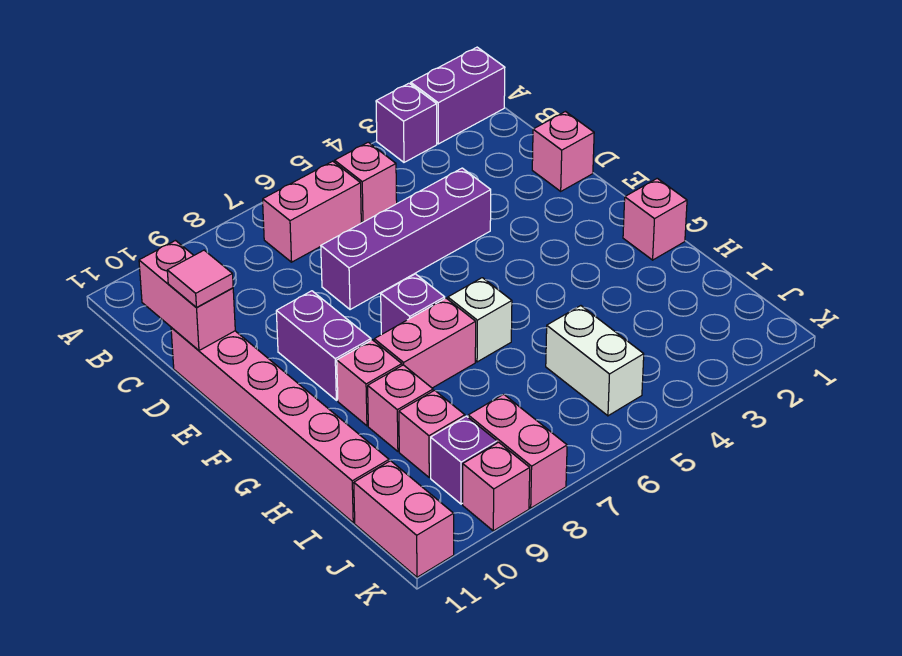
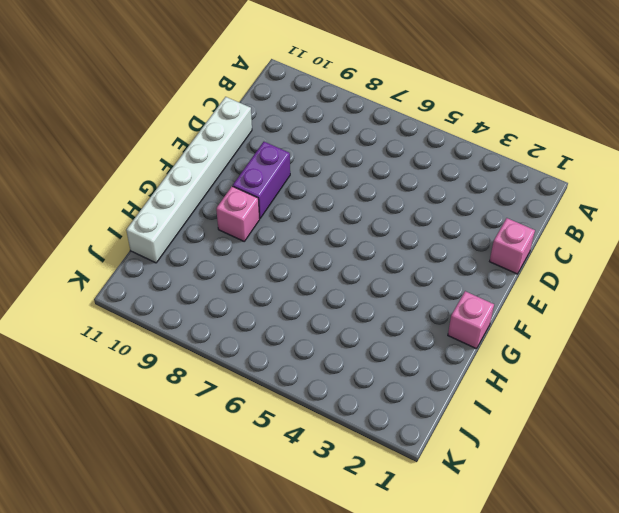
white 1x6 brick [126,97,252,263] -> pink 1x6 brick [171,327,389,523]
none -> purple 1x2 brick [411,47,505,144]
none -> purple 1x1 brick [376,83,437,162]
none -> pink 1x1 brick [335,142,397,223]

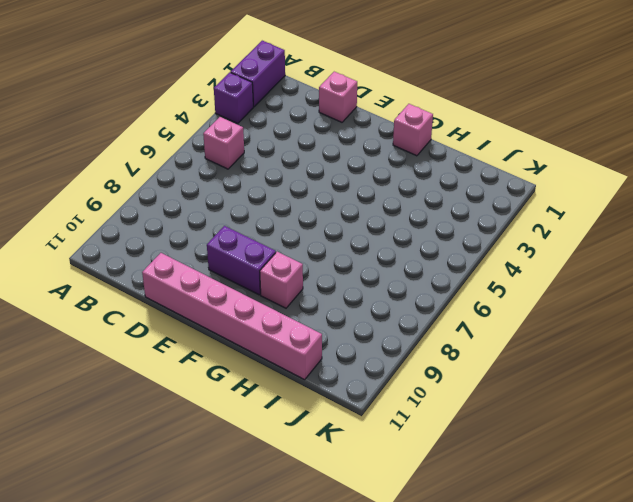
none -> pink 1x2 brick [263,161,361,262]
none -> purple 1x4 brick [321,168,491,310]
none -> purple 1x1 brick [381,274,445,334]

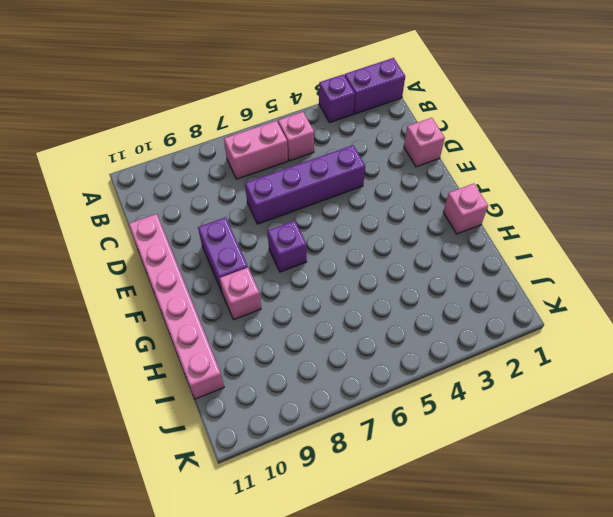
none -> white 1x1 brick [448,278,512,362]
none -> pink 1x2 brick [374,298,476,388]
none -> pink 1x1 brick [368,365,433,451]

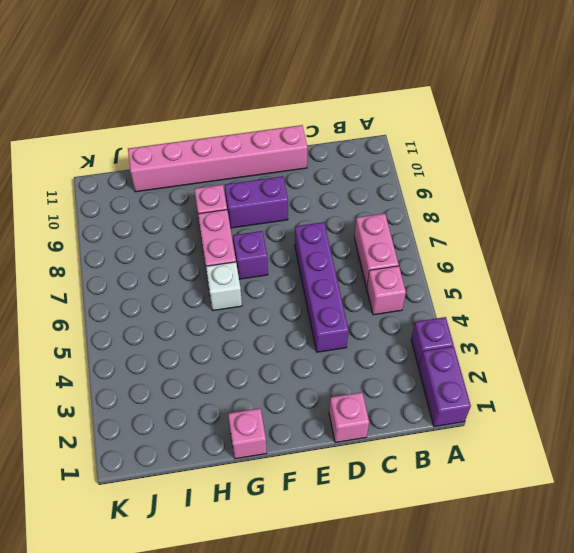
none -> pink 1x1 brick [368,365,433,451]
none -> white 1x2 brick [546,306,644,416]
none -> pink 1x1 brick [399,390,465,477]

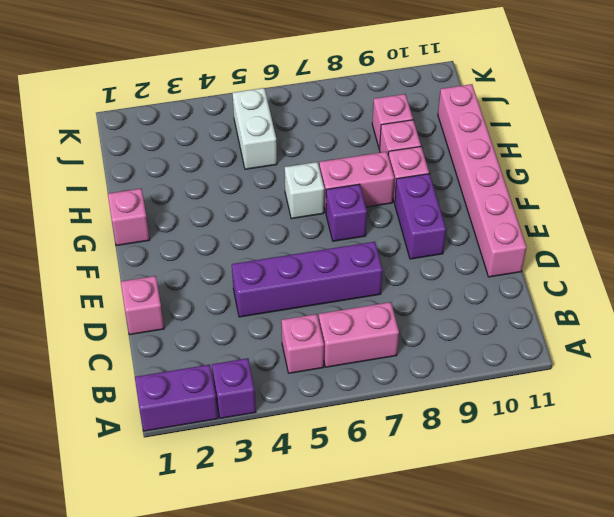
none -> pink 1x2 brick [468,394,567,508]
none -> purple 1x1 brick [431,416,497,504]
none -> pink 1x2 brick [354,461,454,577]

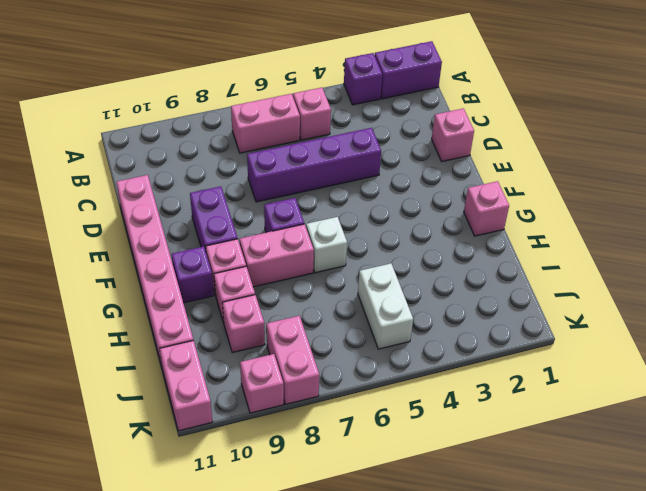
purple 1x1 brick [172,246,214,303] -> purple 1x1 brick moved to [431,416,497,504]
none -> pink 1x2 brick [139,241,235,350]
none -> pink 1x1 tile [167,250,233,307]

